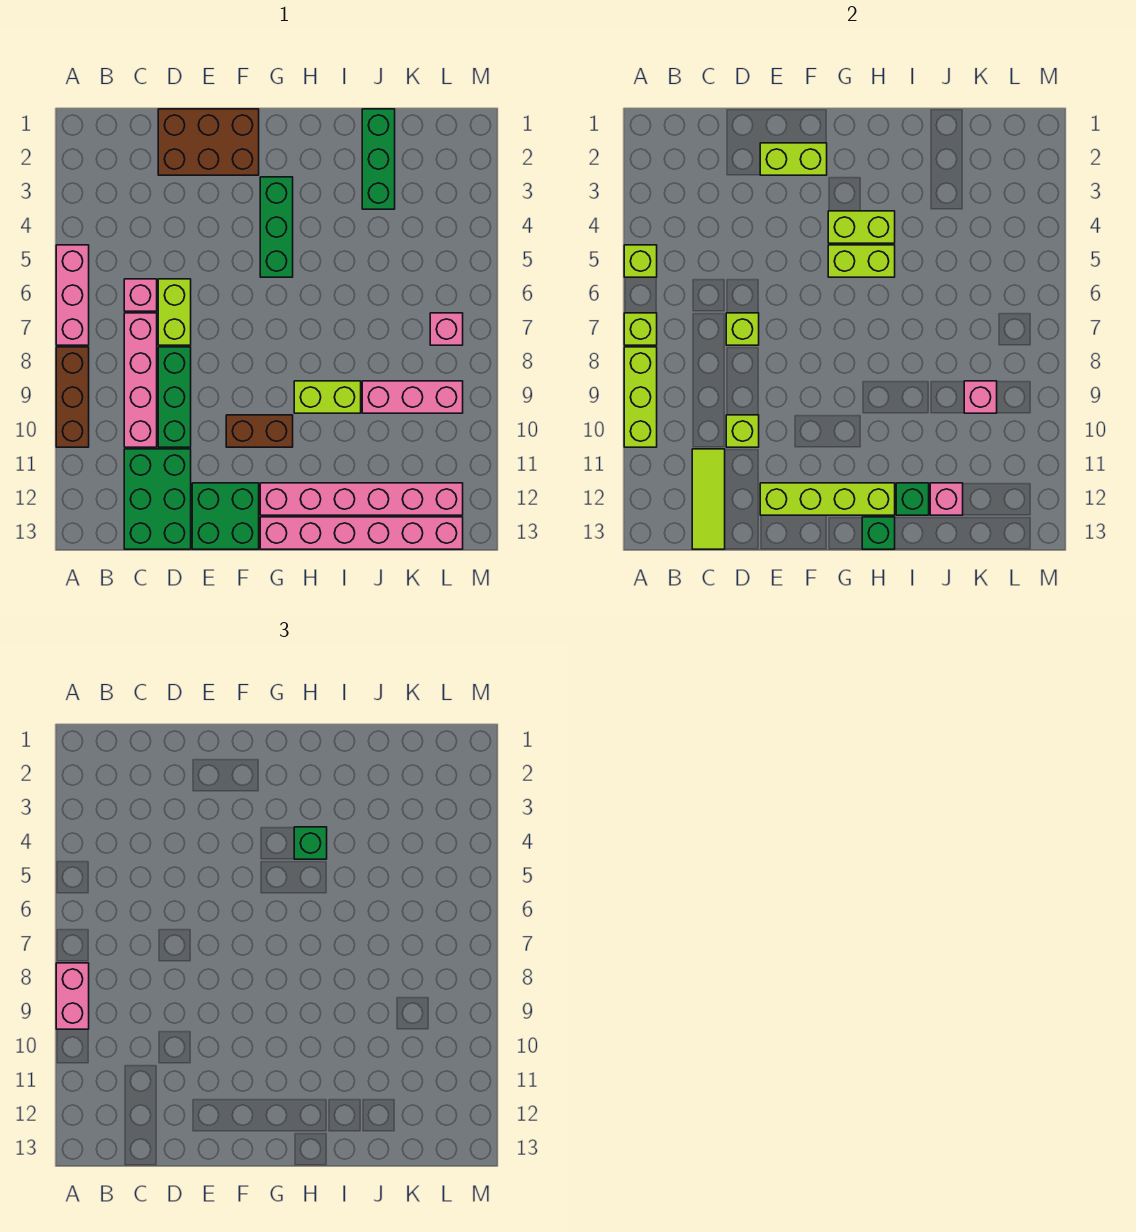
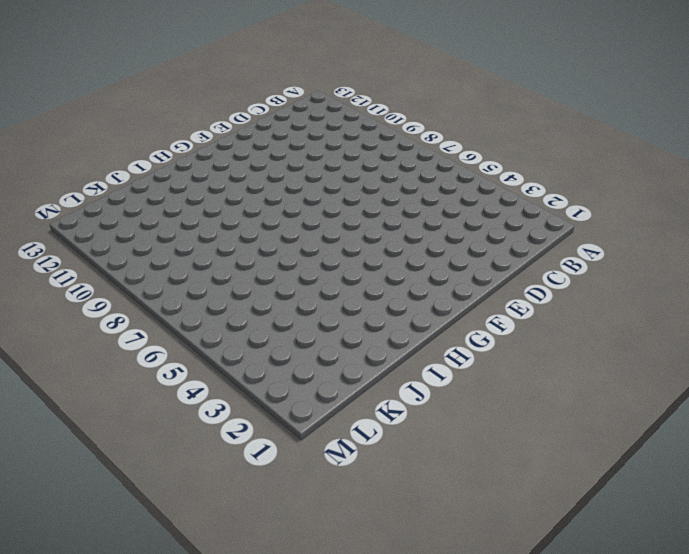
none -> pink 1x3 brick [56,245,89,345]
none -> brown 1x3 brick [56,347,89,447]
none -> pink 1x1 brick [124,279,157,311]
none -> pink 1x4 brick [124,313,157,447]

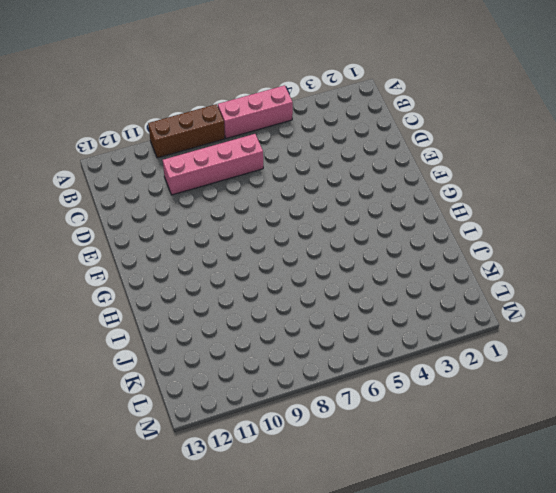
none -> pink 1x1 brick [124,279,157,311]
none -> green 2x3 brick [124,449,191,549]
none -> brown 2x3 brick [158,109,259,175]
none -> lime 1x2 brick [158,279,191,345]

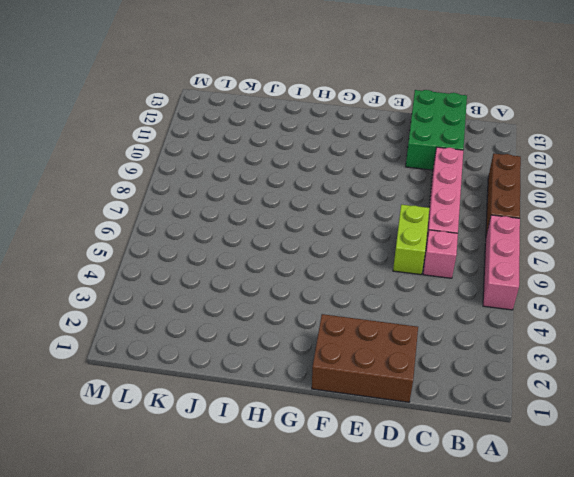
none -> green 1x3 brick [158,347,191,447]
none -> green 2x2 brick [192,483,259,549]
none -> brown 1x2 brick [226,415,293,447]
none -> green 1x3 brick [260,177,293,277]

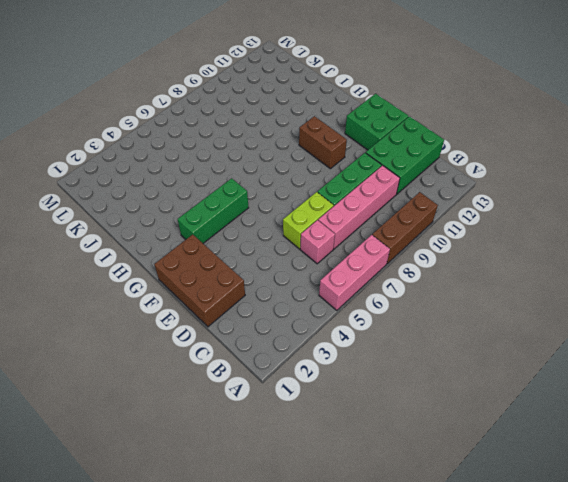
none -> pink 1x6 brick [260,483,463,515]
none -> pink 1x6 brick [260,517,463,549]
none -> lime 1x2 brick [294,381,361,413]
none -> green 1x3 brick [362,109,395,209]

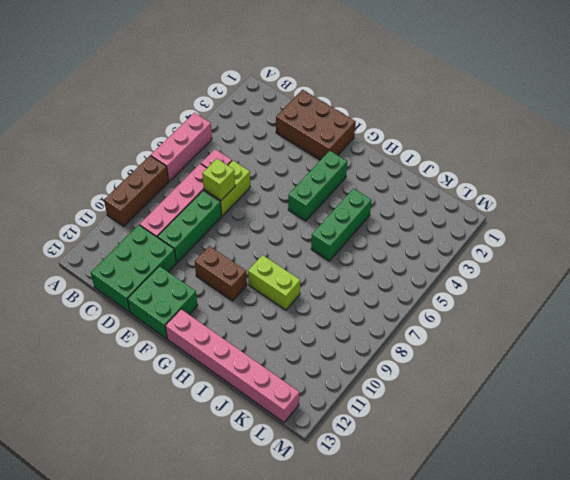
green 1x3 brick [311,189,372,261] -> green 1x3 brick moved to [362,109,395,209]
none -> pink 1x6 brick [260,483,463,515]
none -> pink 1x3 brick [362,381,463,413]
none -> pink 1x1 brick [430,313,463,345]
none -> lime 1x1 brick [624,245,657,277]

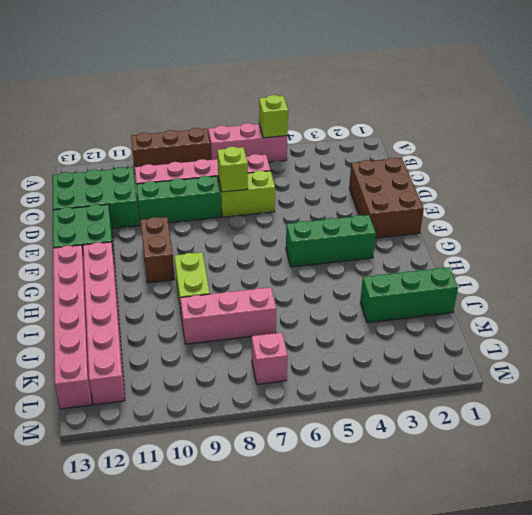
pink 1x3 brick [180,287,276,344] -> pink 1x3 brick turned to [362,381,463,413]
none -> lime 1x1 brick [624,313,657,345]
none -> lime 1x3 brick [624,347,657,447]
none -> lime 1x3 tile [692,449,725,549]
none -> lime 1x1 brick [726,415,759,447]

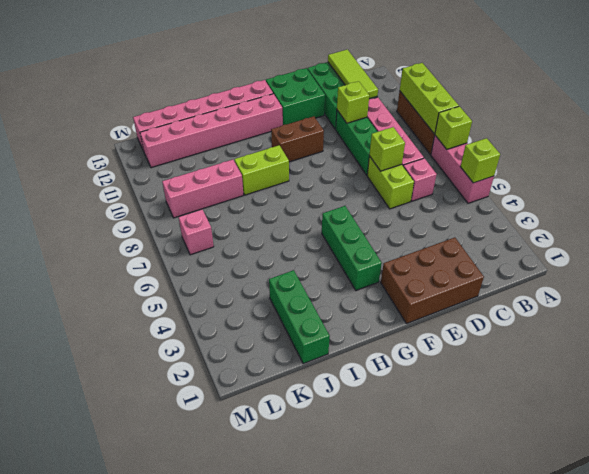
none -> lime 1x2 brick [760,143,827,175]
none -> lime 1x4 brick [760,483,895,515]
none -> lime 1x2 brick [828,211,895,243]
none -> lime 1x2 brick [828,245,895,277]

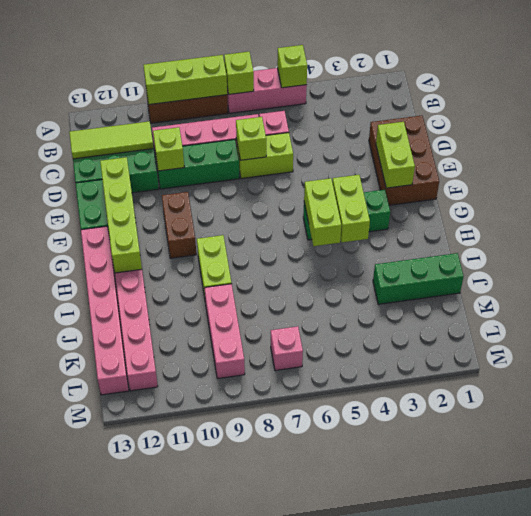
none -> green 1x1 brick [862,517,895,549]
none -> green 1x1 brick [896,483,929,515]
none -> pink 1x1 brick [930,483,963,515]
none -> pink 1x1 brick [964,381,997,413]

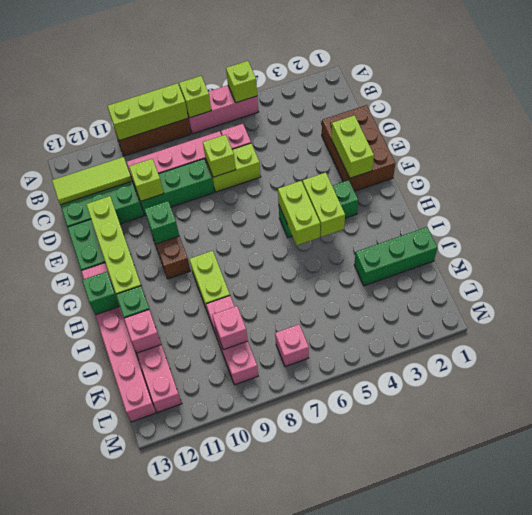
green 1x1 brick [144,201,179,244] -> green 1x1 brick moved to [294,827,327,859]
none -> pink 1x2 brick [56,963,89,1029]

